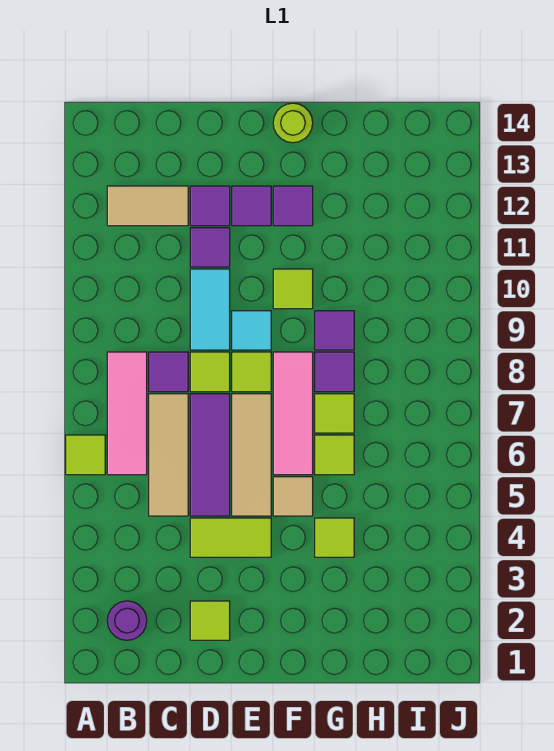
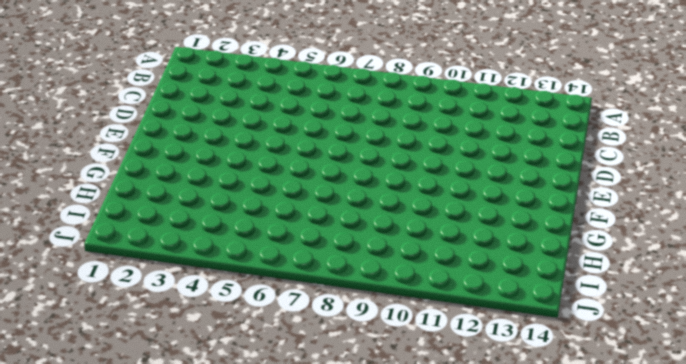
none -> lime 1x1 tile [66,435,105,475]
none -> purple 1x1 round brick [107,601,147,640]
none -> pink 1x3 tile [107,352,147,475]

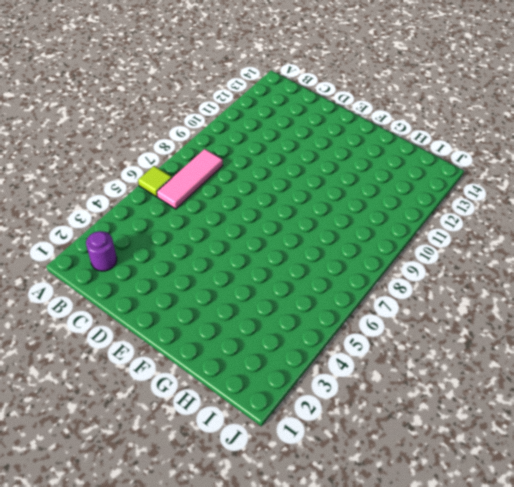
none -> tan 1x2 tile [107,186,188,226]
none -> tan 1x3 tile [149,394,188,516]
none -> purple 1x1 tile [149,352,188,392]

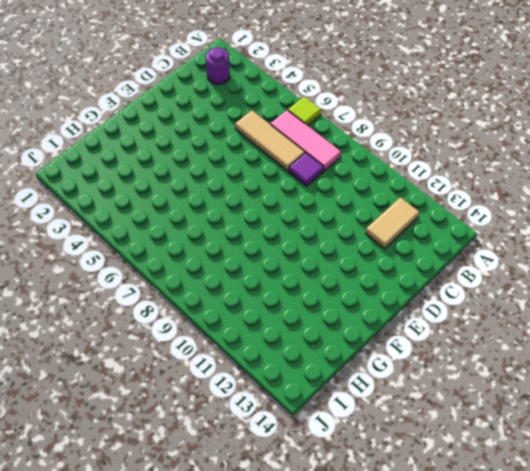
none -> lime 1x1 tile [190,601,230,640]
none -> lime 1x2 tile [190,518,271,557]
none -> purple 1x3 tile [190,394,230,516]

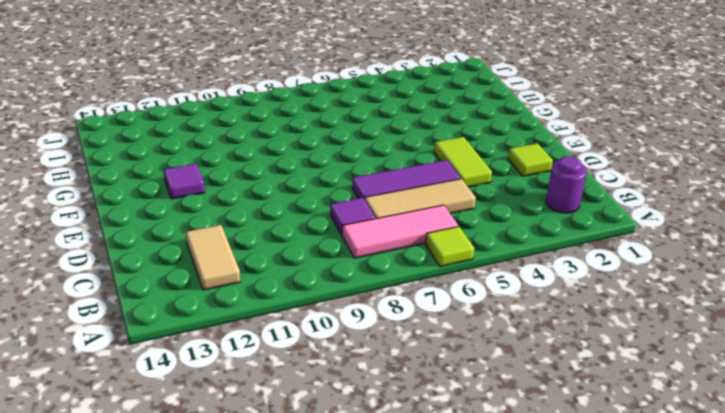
none -> lime 1x1 tile [190,352,230,392]
none -> cyan 1x2 tile [190,269,230,350]
none -> purple 1x1 tile [190,228,230,267]

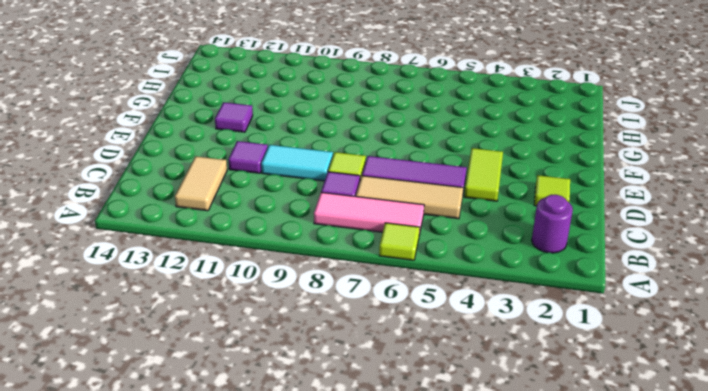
none -> purple 1x1 tile [190,186,230,226]
none -> tan 1x3 tile [232,394,271,516]
none -> lime 1x1 tile [232,352,271,392]

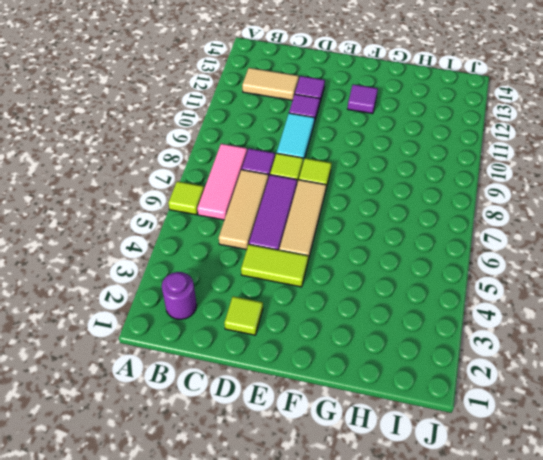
none -> cyan 1x1 tile [232,311,271,350]
none -> purple 1x1 tile [232,186,271,226]
none -> tan 1x1 tile [273,477,313,516]

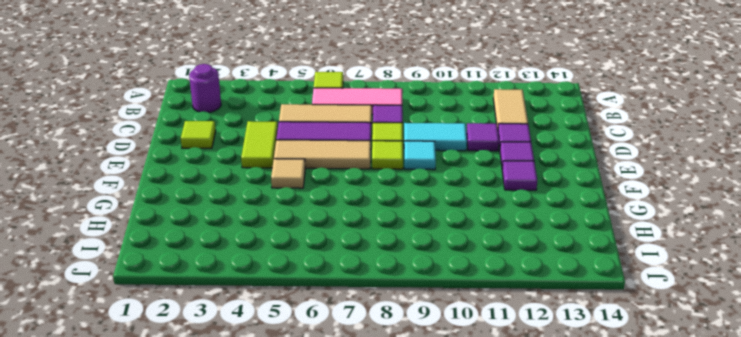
none -> pink 1x3 tile [273,352,313,475]
none -> lime 1x1 tile [273,269,313,309]
none -> lime 1x1 round brick [273,103,313,143]

